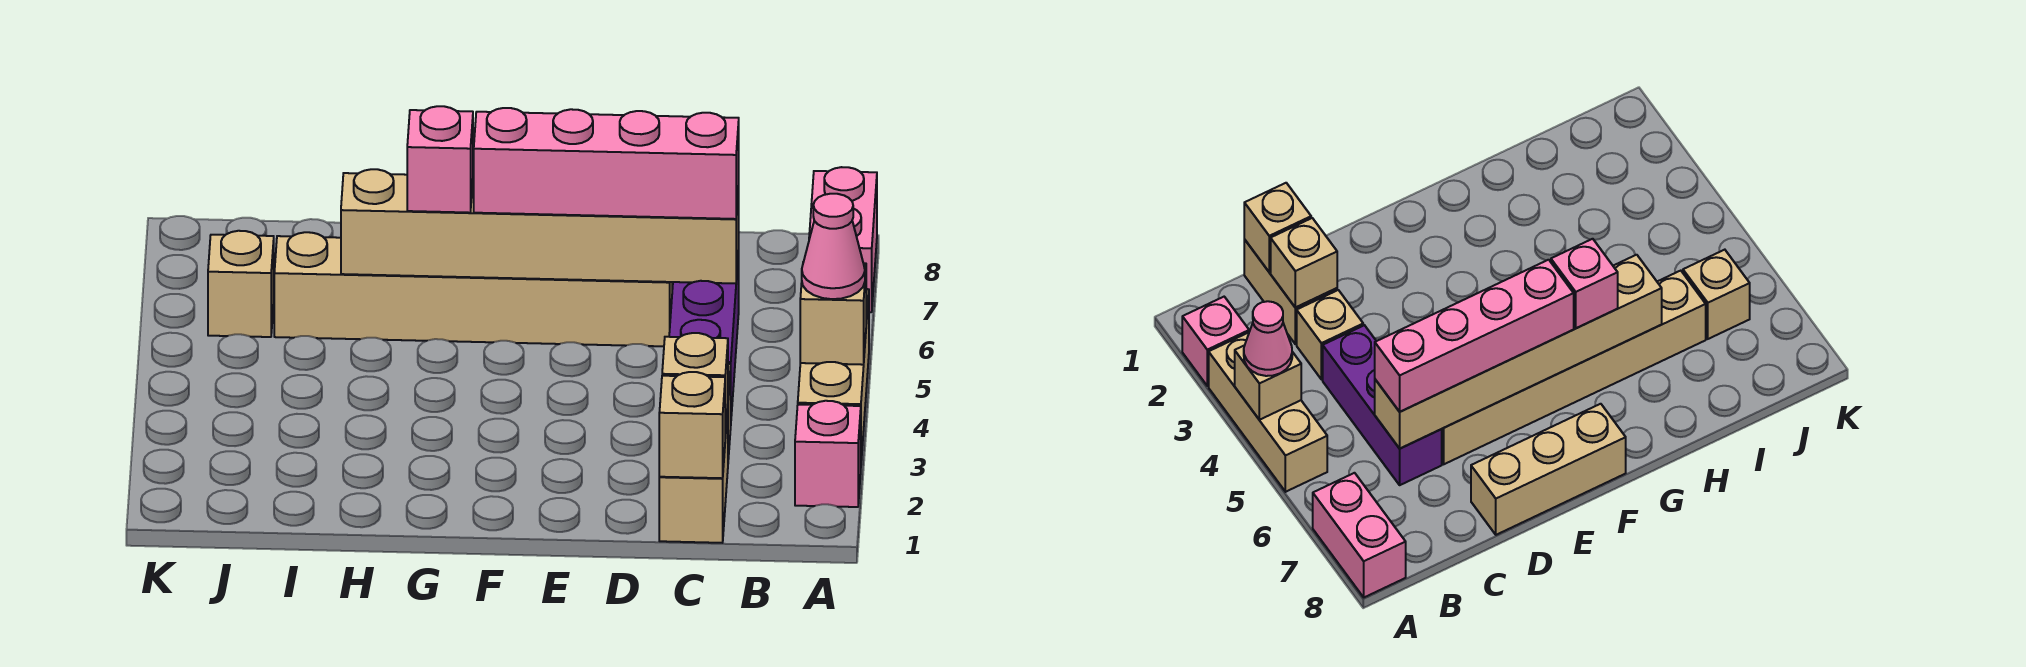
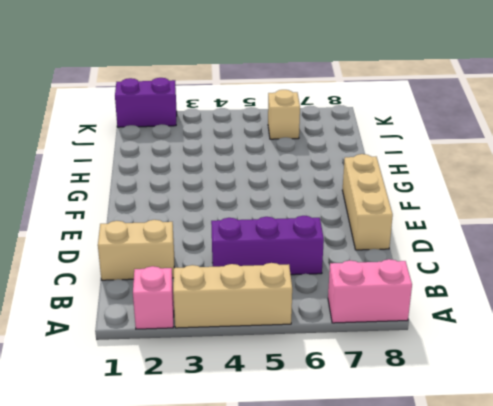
purple 1x2 brick [115,78,177,127] -> none
none -> tan 1x1 brick [1297,290,1363,379]
none -> tan 1x6 brick [274,232,672,346]
none -> tan 1x1 brick [800,263,866,365]

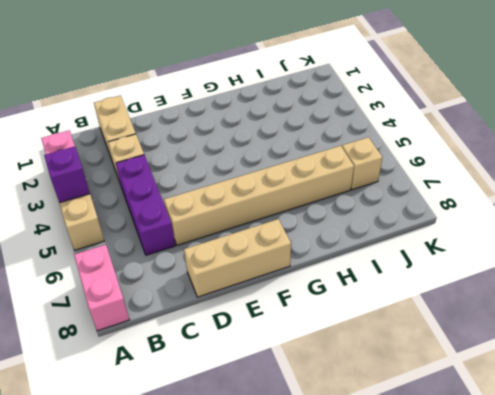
purple 1x1 brick [44,146,90,203] -> tan 1x1 brick [800,263,866,365]
none -> tan 1x1 brick [659,372,725,478]
none -> tan 1x1 brick [662,333,728,438]
none -> tan 1x6 brick [341,169,739,284]

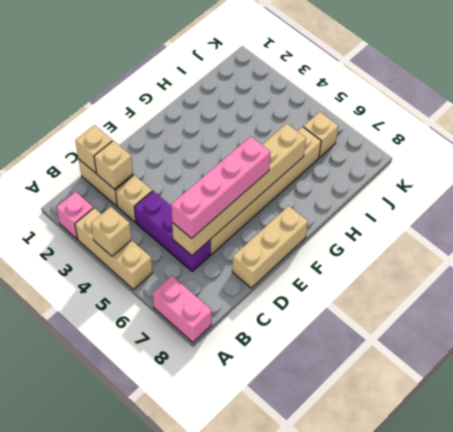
none -> pink 1x1 cone [802,194,865,299]
none -> pink 1x1 brick [407,106,473,213]

